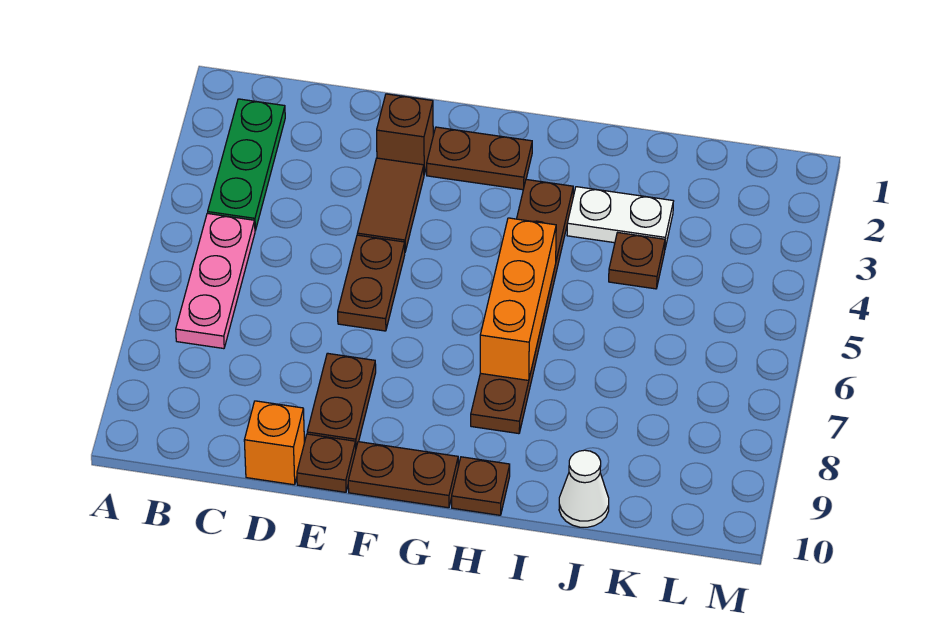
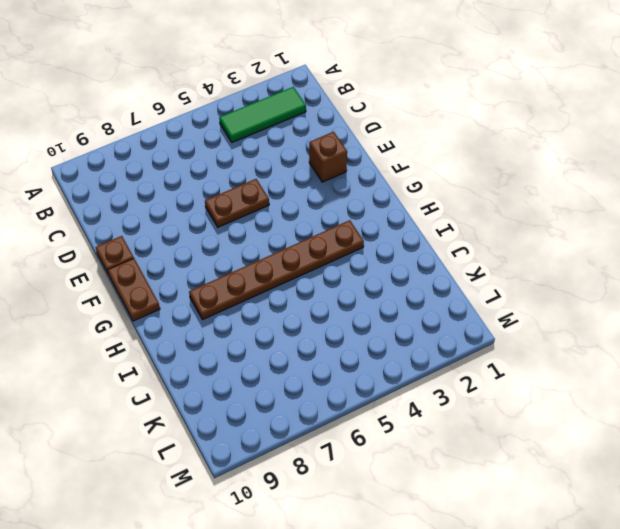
green 1x3 tile [219,87,306,142] -> green 1x3 plate [208,99,285,231]
none -> pink 1x3 plate [176,213,255,349]
none -> orange 1x1 brick [244,401,304,485]
none -> brown 1x2 tile [357,158,424,251]

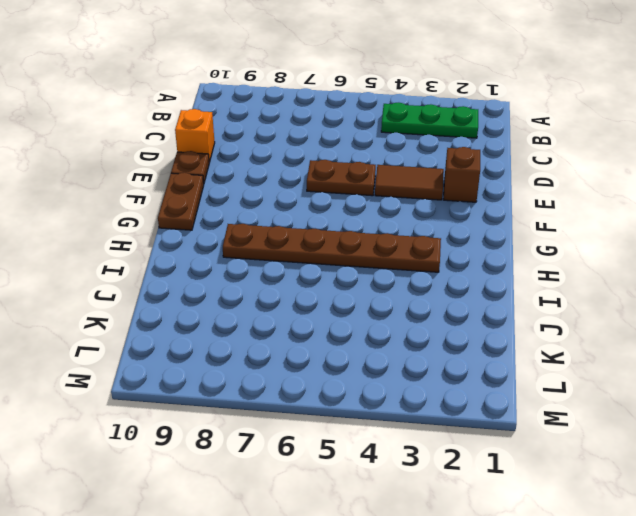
none -> pink 1x3 plate [176,213,255,349]
none -> brown 1x2 plate [307,353,376,447]
none -> brown 1x2 plate [427,127,532,190]

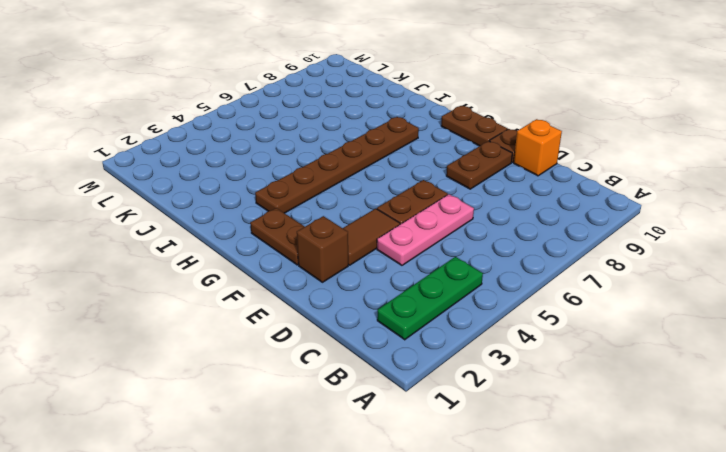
pink 1x3 plate [377,194,474,265] -> pink 1x3 plate moved to [176,213,255,349]
none -> brown 1x1 plate [452,457,510,515]
none -> white 1x2 plate [567,187,673,248]
none -> brown 1x1 plate [609,232,665,289]

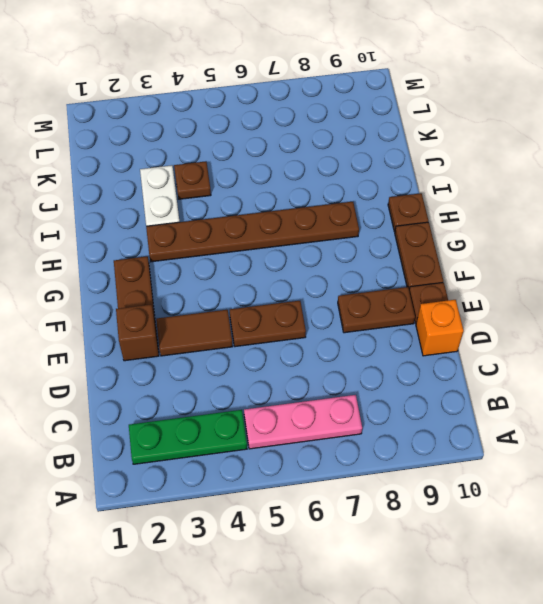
none -> white 1x1 cone [559,450,609,527]
none -> orange 1x3 brick [480,218,556,380]

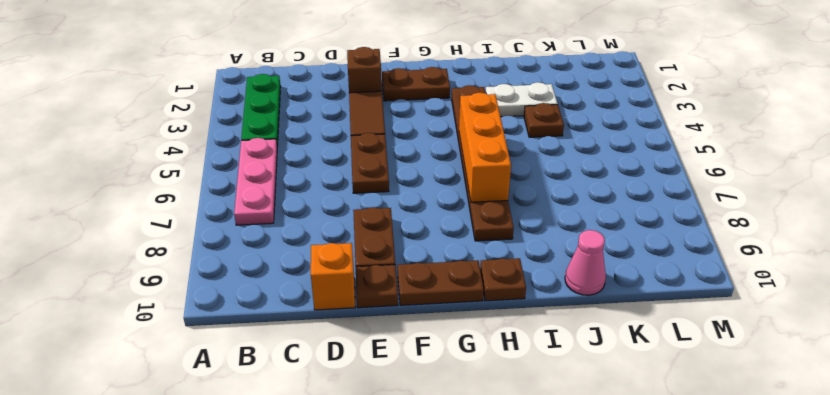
pink 1x1 cone [565,230,606,295] -> white 1x1 cone [559,450,609,527]

